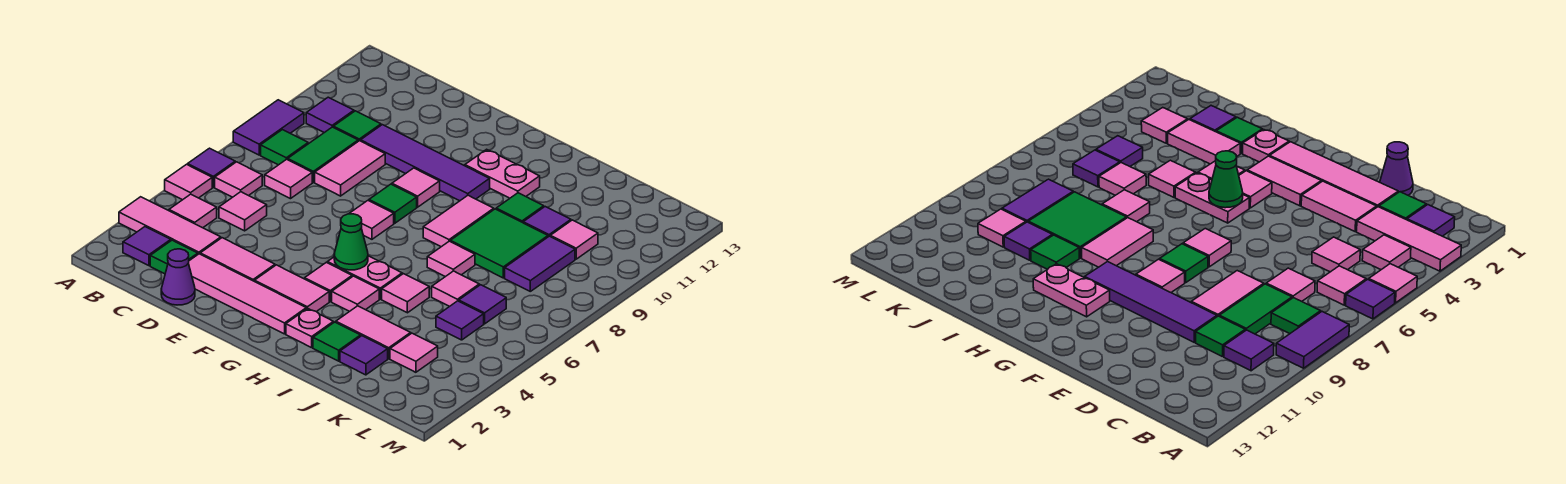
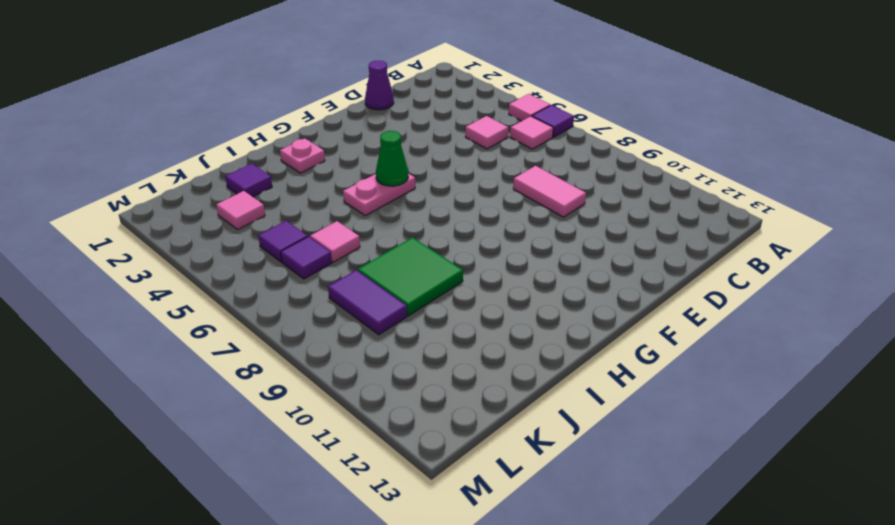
none -> pink 1x3 tile [119,197,221,254]
none -> purple 1x2 tile [233,100,304,155]
none -> purple 1x1 tile [123,227,171,266]
none -> pink 1x1 tile [169,194,217,228]

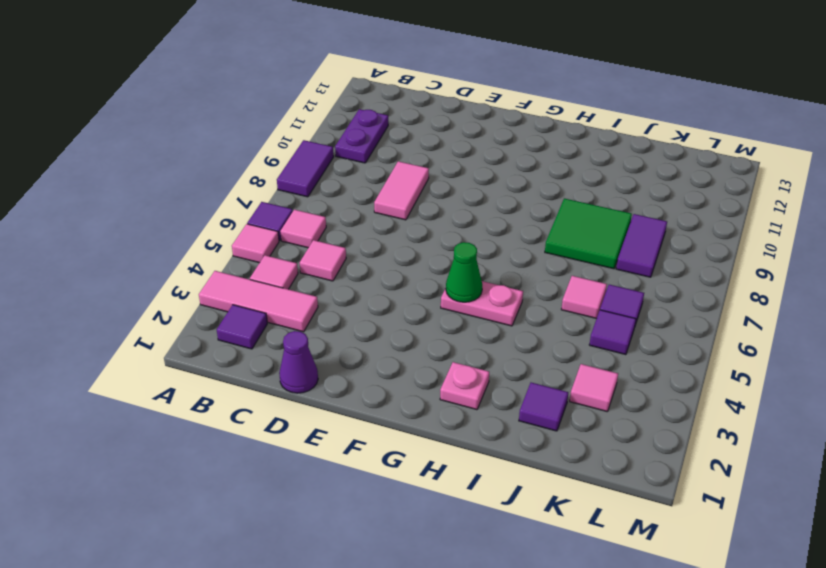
purple 1x2 plate [335,109,388,163] -> purple 1x1 tile [306,97,354,133]
none -> green 1x1 tile [261,130,308,165]
none -> green 1x1 tile [150,240,198,274]
none -> pink 1x1 tile [265,159,312,199]
none -> green 1x2 tile [288,127,358,182]

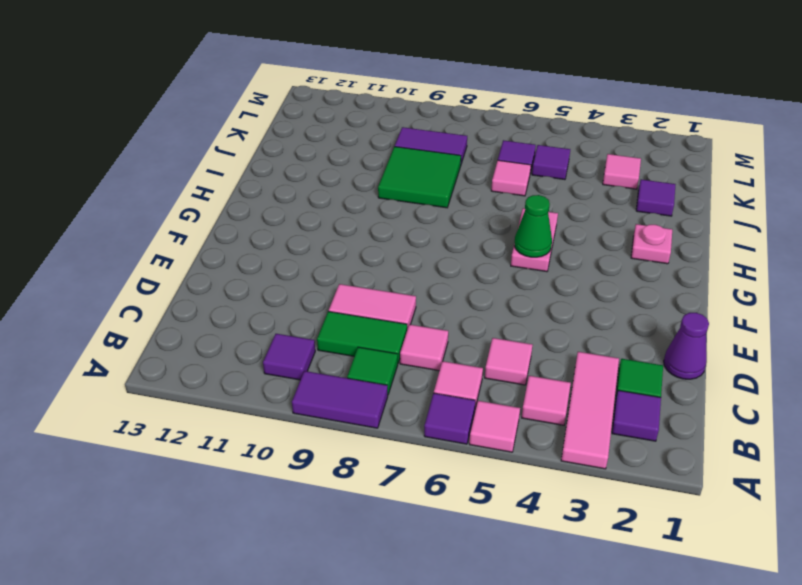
none -> green 1x1 tile [333,111,381,141]
none -> pink 1x4 tile [189,254,306,334]
none -> pink 1x2 tile [200,238,275,281]
none -> purple 1x4 tile [361,125,490,201]

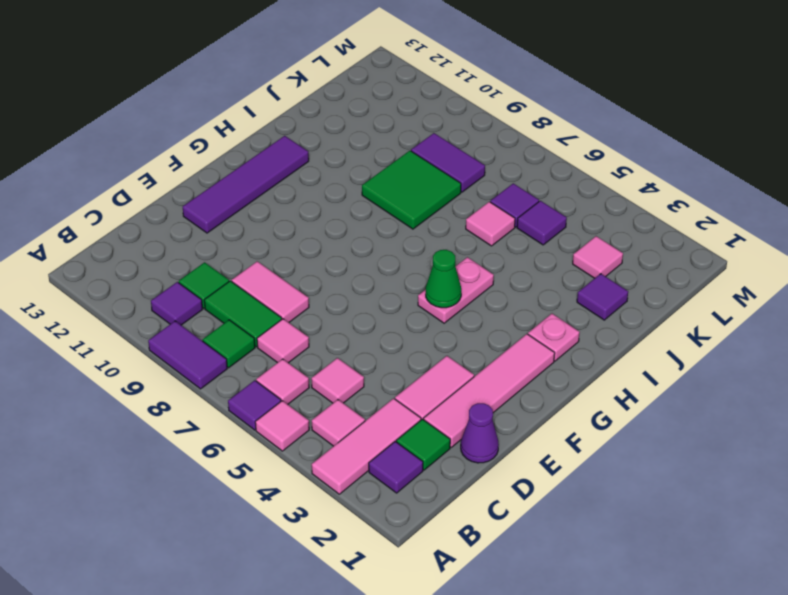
purple 1x4 tile [183,136,309,233] -> purple 1x4 tile moved to [361,125,490,201]
none -> pink 1x2 tile [255,265,329,312]
none -> pink 1x1 tile [349,201,394,239]
none -> green 1x1 tile [369,184,417,223]
none -> pink 1x1 tile [392,168,440,207]

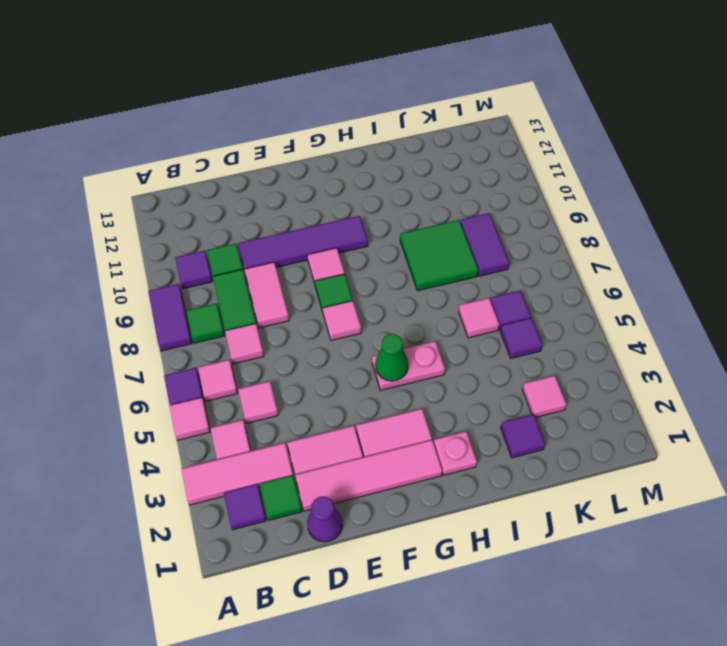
none -> pink 1x1 tile [305,262,352,301]
none -> pink 1x2 plate [465,149,540,198]
none -> pink 1x1 tile [332,276,379,311]
none -> pink 1x2 tile [423,195,494,247]

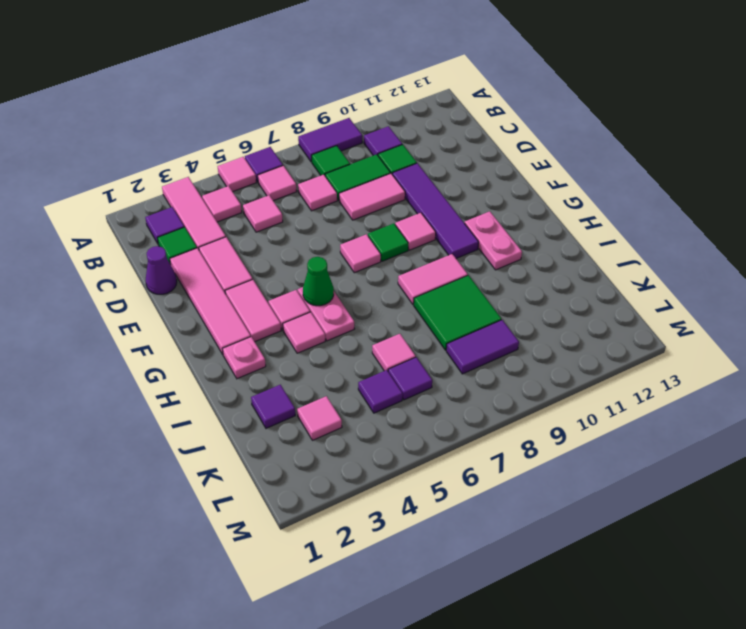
none -> green 1x1 tile [313,322,361,361]
none -> pink 1x2 tile [336,306,411,359]
none -> pink 1x1 tile [382,274,429,313]
none -> pink 1x1 tile [427,241,475,277]

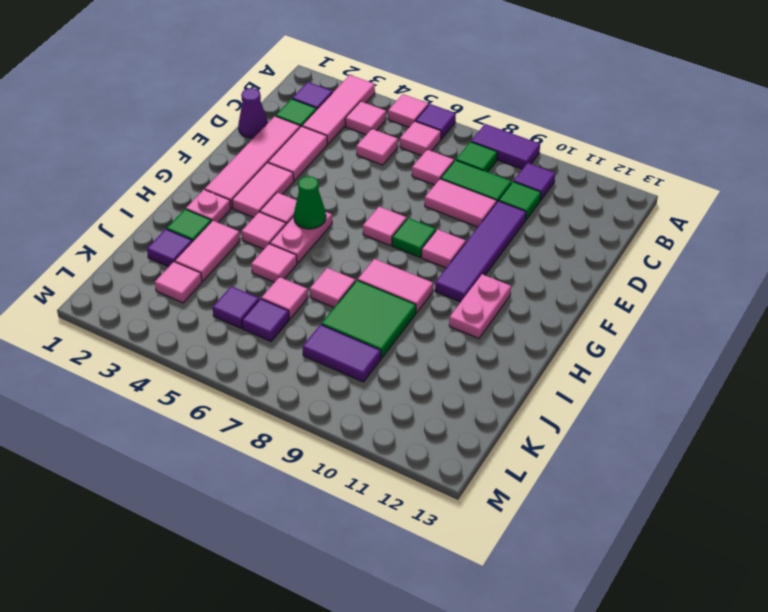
none -> green 1x1 tile [496,193,544,223]
none -> purple 1x1 tile [523,207,571,237]
none -> pink 1x1 tile [550,220,598,259]

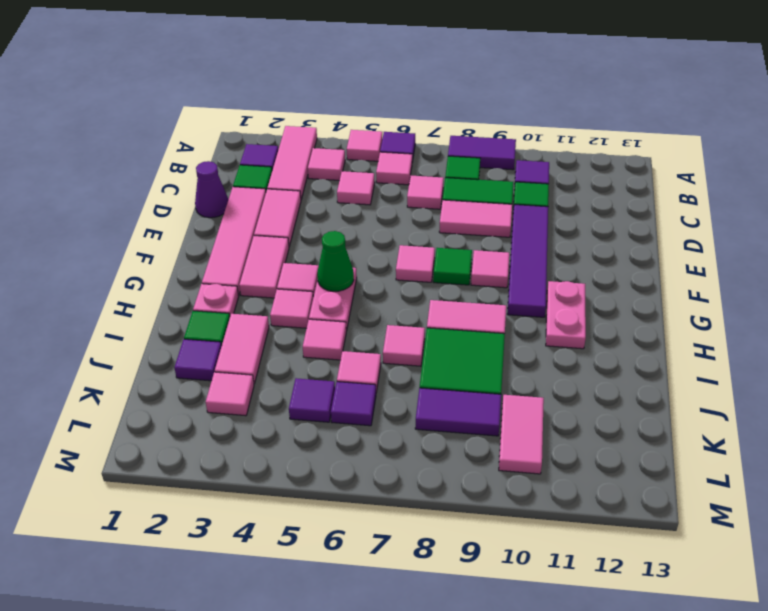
pink 1x2 tile [499,395,544,474] -> pink 1x1 tile [550,220,598,259]
none -> green 1x1 tile [496,193,544,223]
none -> purple 1x1 tile [523,207,571,237]

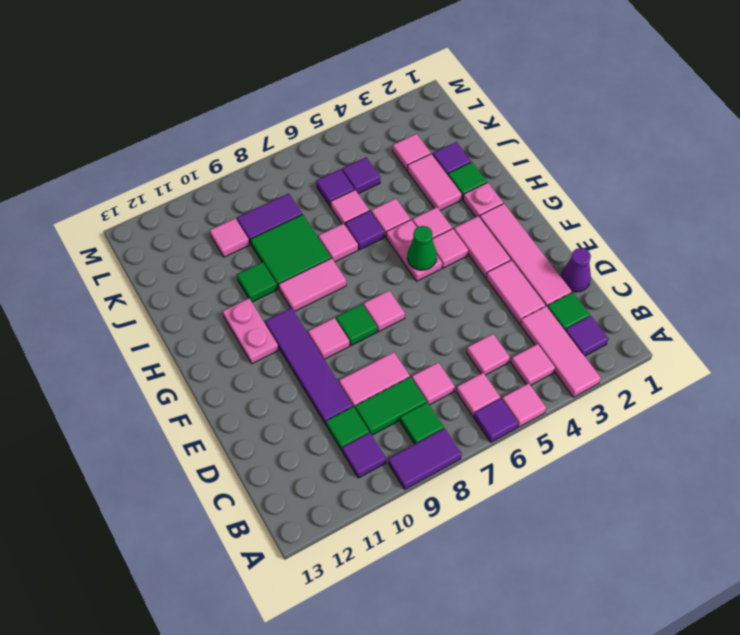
purple 1x1 tile [345,211,384,250] -> purple 1x1 tile moved to [523,207,571,237]

